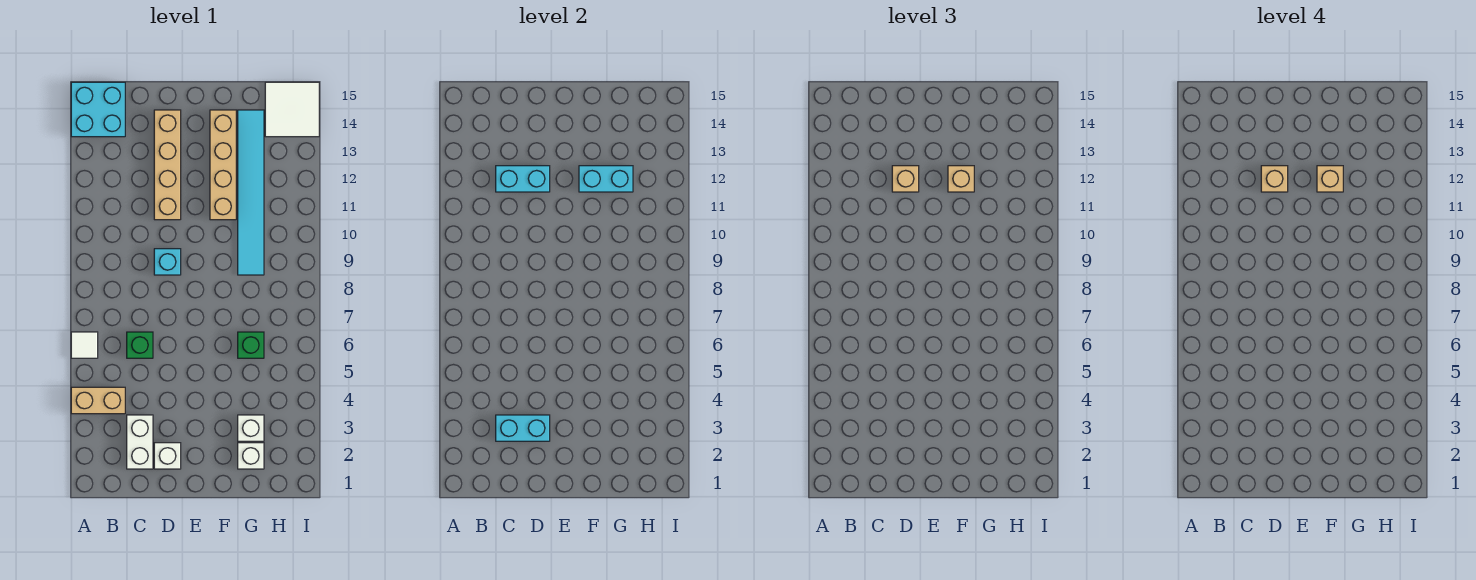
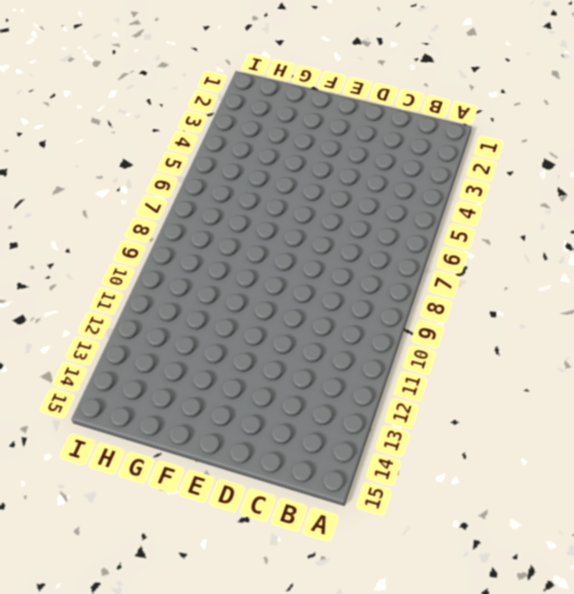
none -> tan 1x2 brick [71,387,125,414]
none -> white 1x1 tile [71,332,98,358]
none -> cyan 2x2 brick [71,82,125,137]

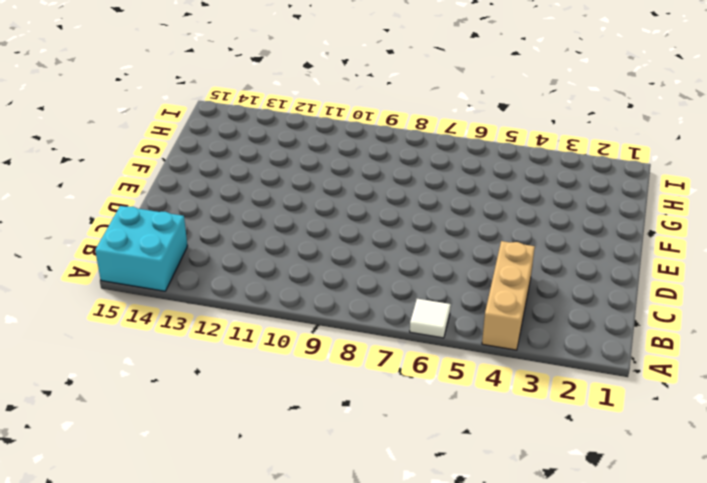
tan 1x3 brick [482,241,535,350] -> tan 1x2 brick [71,387,125,414]
none -> white 1x2 brick [127,415,153,469]
none -> green 1x1 brick [127,332,153,358]
none -> white 1x1 brick [154,443,181,469]

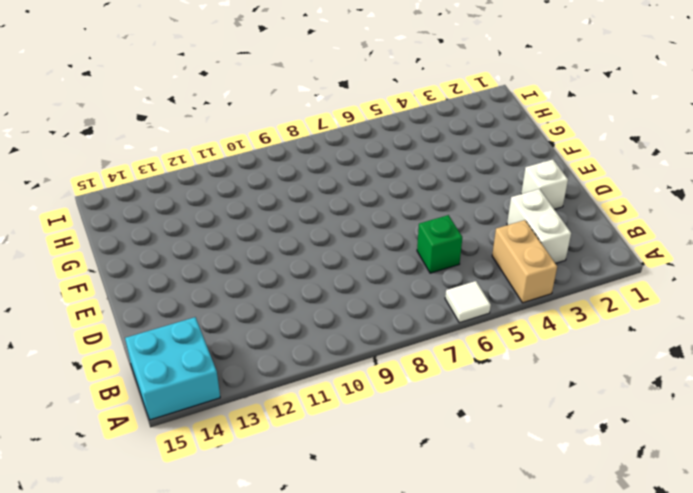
white 1x2 brick [507,189,571,263] -> white 1x2 brick turned to [127,415,153,469]
none -> cyan 1x1 brick [154,249,181,275]
none -> tan 1x4 brick [154,110,181,220]
none -> tan 1x4 brick [210,110,236,220]

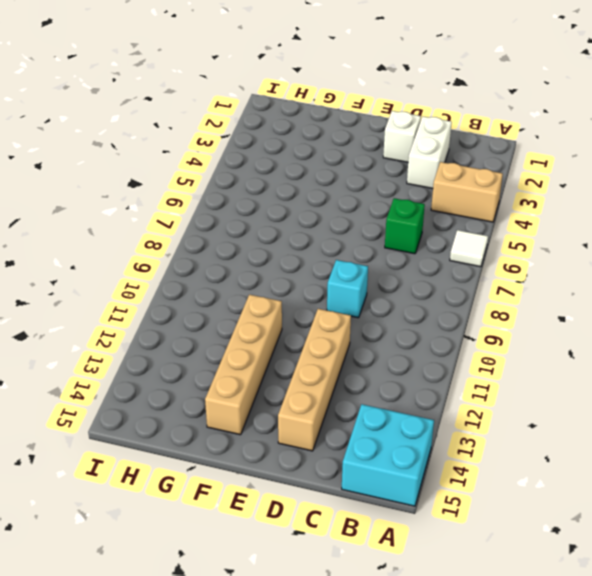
none -> white 1x1 brick [238,443,264,469]
none -> white 1x1 brick [238,415,264,441]
none -> green 1x1 brick [238,332,264,358]

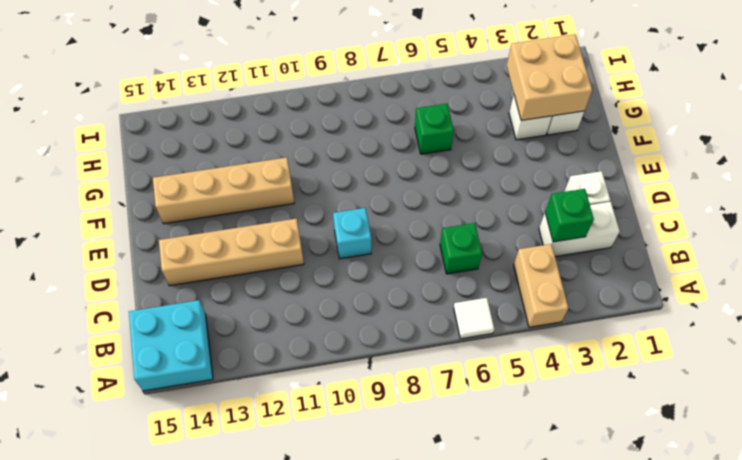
green 1x1 brick [545,189,594,242] -> cyan 1x2 brick [496,415,550,441]
tan 2x2 brick [507,34,592,120] -> none
none -> cyan 1x6 tile [238,110,264,275]
none -> white 2x2 tile [265,82,319,137]
none -> cyan 1x2 brick [496,166,550,192]

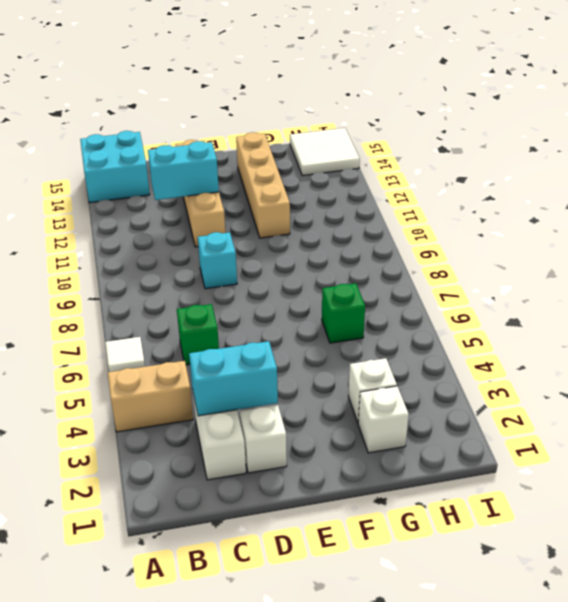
none -> cyan 1x6 tile [238,110,264,275]
none -> cyan 1x2 brick [579,166,633,192]
none -> tan 1x1 brick [892,166,919,192]

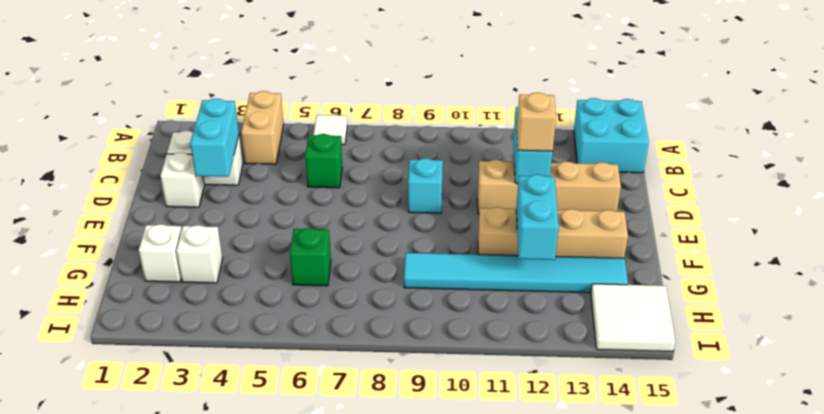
none -> tan 1x1 brick [948,166,974,192]
none -> tan 1x1 brick [1261,166,1288,192]
none -> tan 1x1 brick [1317,166,1343,192]

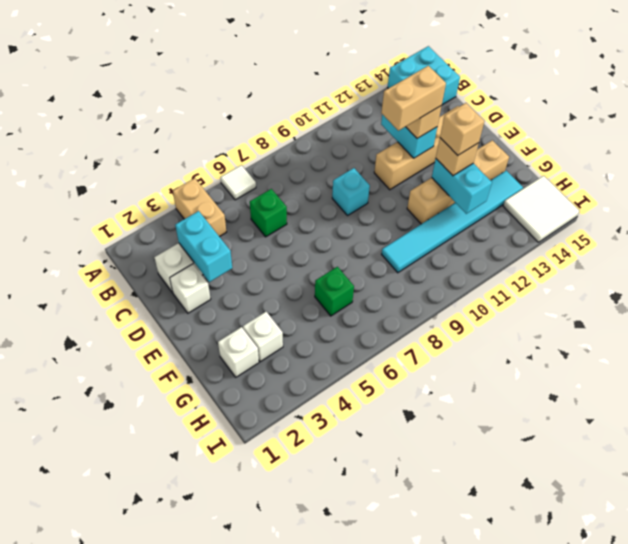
tan 1x2 brick [381,66,446,131] -> tan 1x1 brick [1261,166,1288,192]

